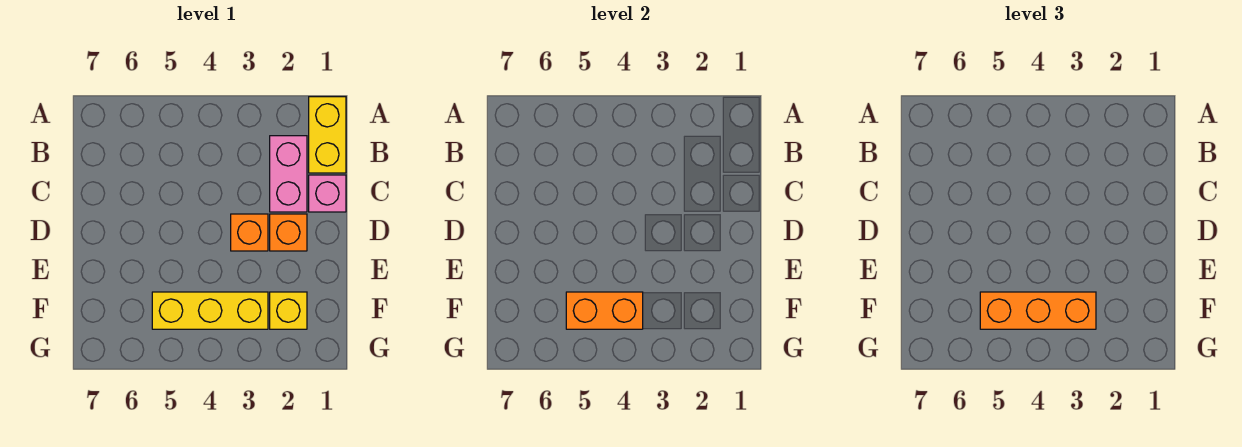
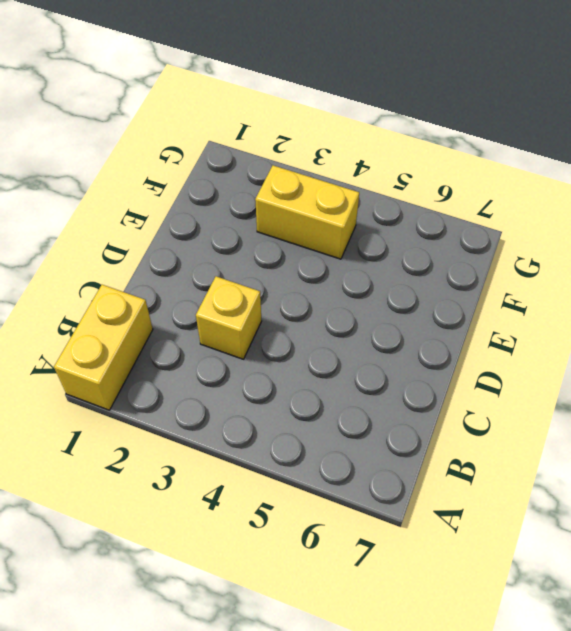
yellow 1x1 brick [196,276,262,359] -> yellow 1x1 brick moved to [270,292,307,329]
yellow 1x2 brick [255,165,359,259] -> yellow 1x3 brick [152,292,268,329]
none -> pink 1x2 brick [270,136,307,212]
none -> pink 1x1 brick [309,175,346,212]

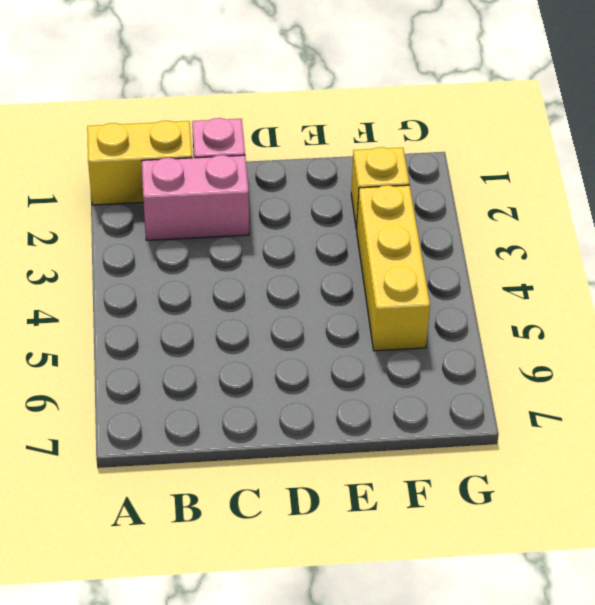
none -> orange 1x1 brick [270,214,307,251]
none -> orange 1x1 brick [231,214,268,251]

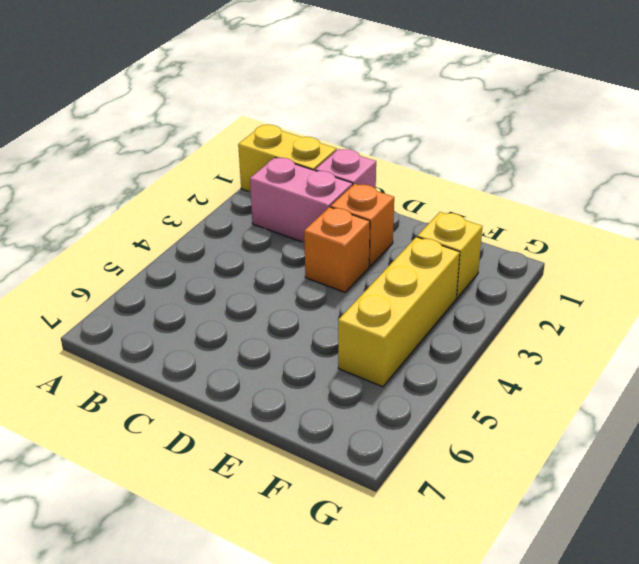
none -> orange 1x2 brick [566,292,643,329]
none -> orange 1x3 brick [980,292,1096,329]

